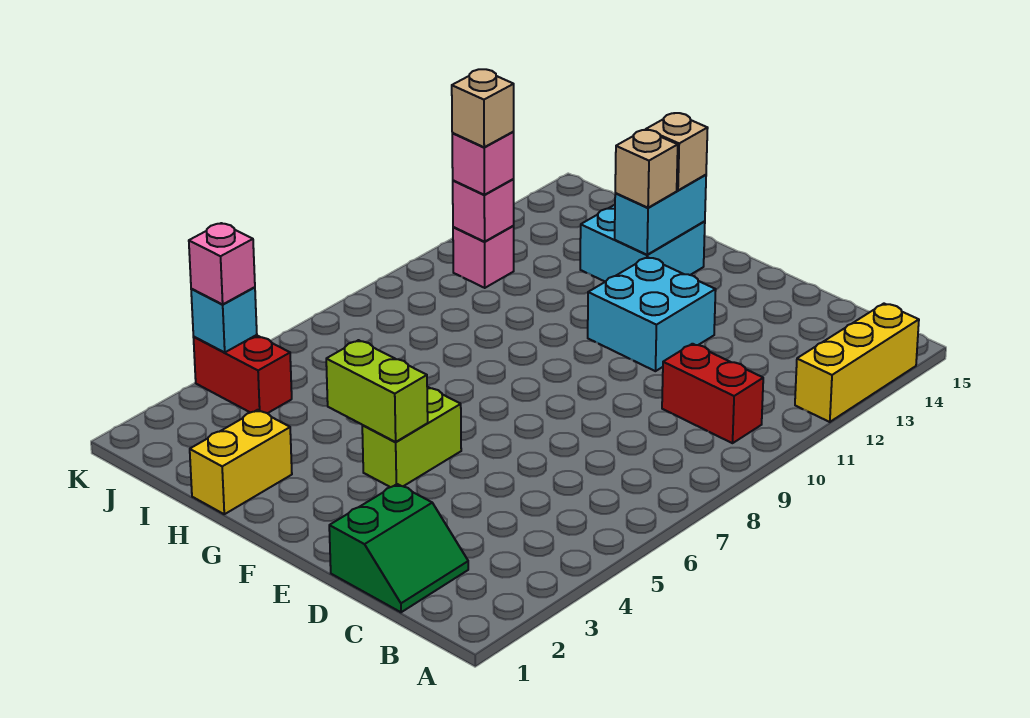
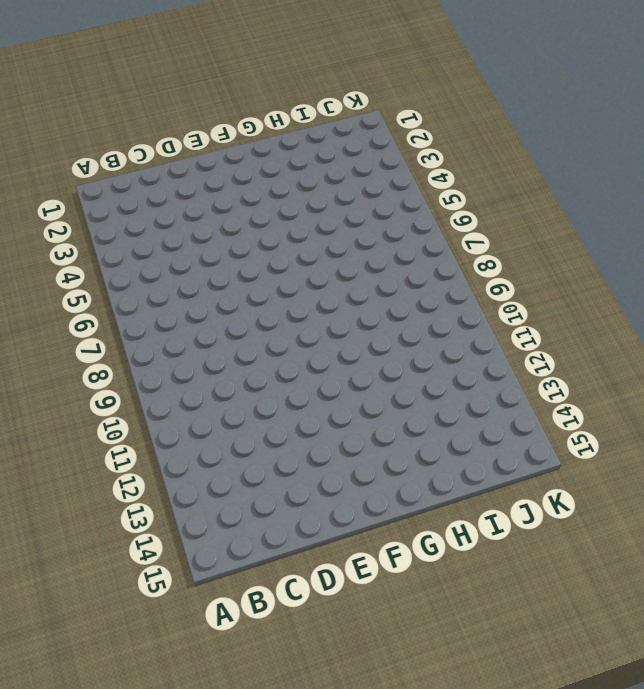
none -> yellow 1x3 brick [795,304,919,422]
none -> red 1x2 brick [662,344,763,443]
none -> green 2x2 slope [329,484,468,612]

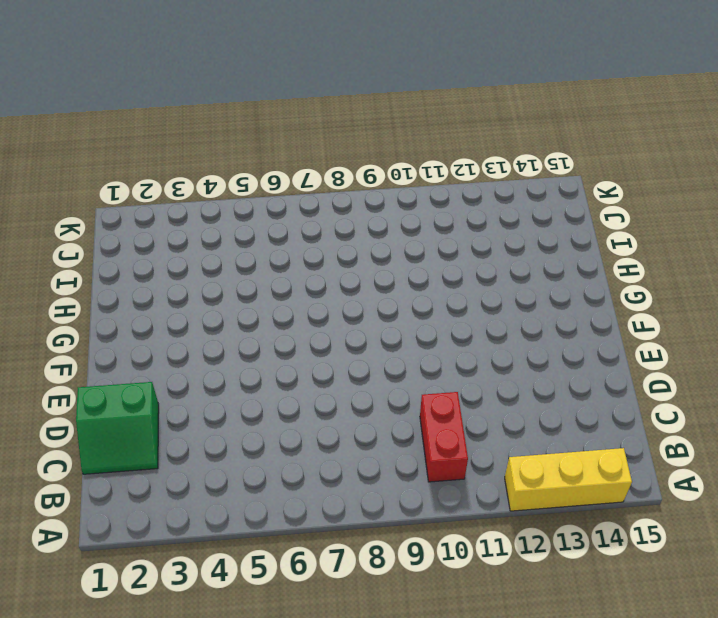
none -> cyan 2x2 brick [588,257,716,371]
none -> lime 1x2 brick [362,387,461,487]
none -> cyan 2x2 brick [580,205,705,282]

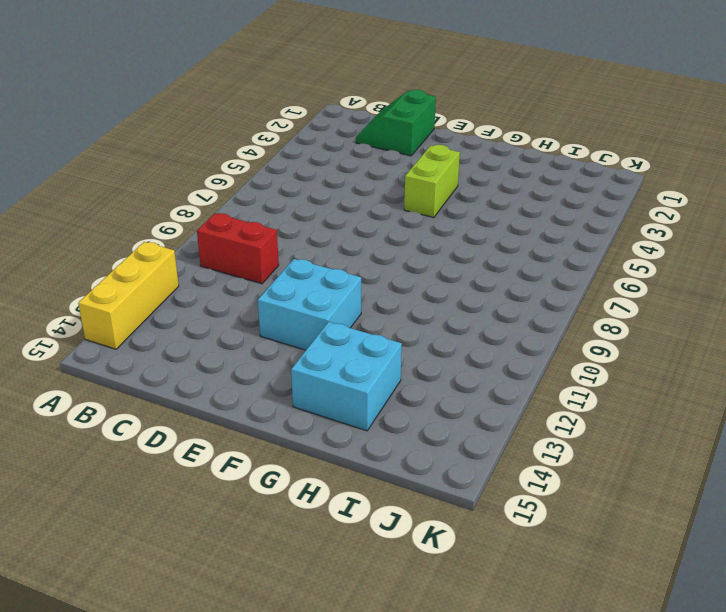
none -> yellow 1x2 brick [190,410,292,514]
none -> red 1x2 brick [193,335,292,413]
none -> pink 1x1 brick [453,226,514,288]

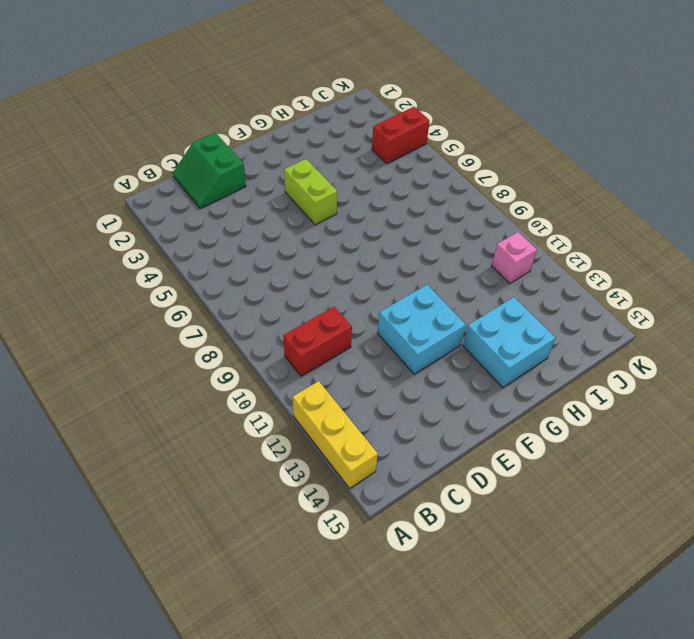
none -> yellow 1x2 brick [190,410,292,514]
none -> lime 1x2 brick [326,340,428,442]
none -> cyan 1x2 brick [615,175,706,255]

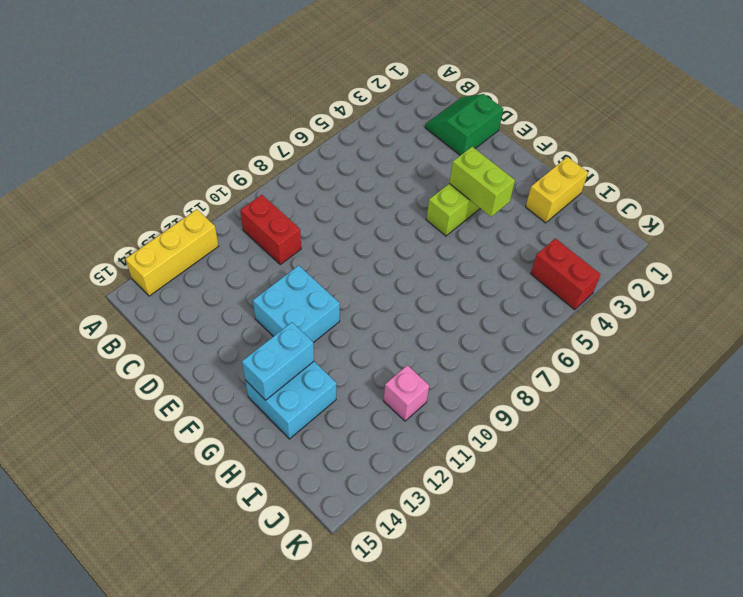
none -> pink 1x1 brick [453,179,514,242]
none -> cyan 1x1 brick [191,287,257,352]
none -> tan 1x1 brick [615,130,678,208]

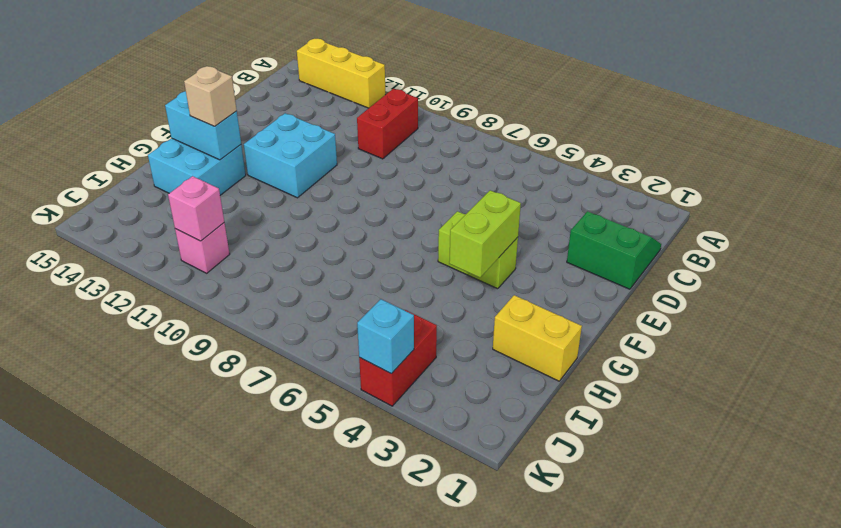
none -> tan 1x1 brick [646,113,708,190]
none -> pink 1x1 brick [452,132,514,195]
none -> pink 1x1 brick [189,223,255,304]

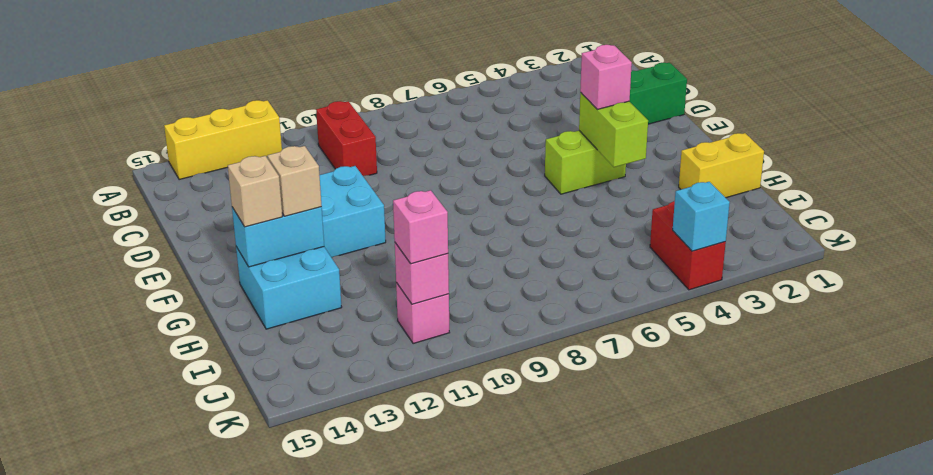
pink 1x1 brick [580,45,632,109] -> pink 1x1 brick moved to [189,223,255,304]
none -> tan 1x1 brick [452,69,514,147]

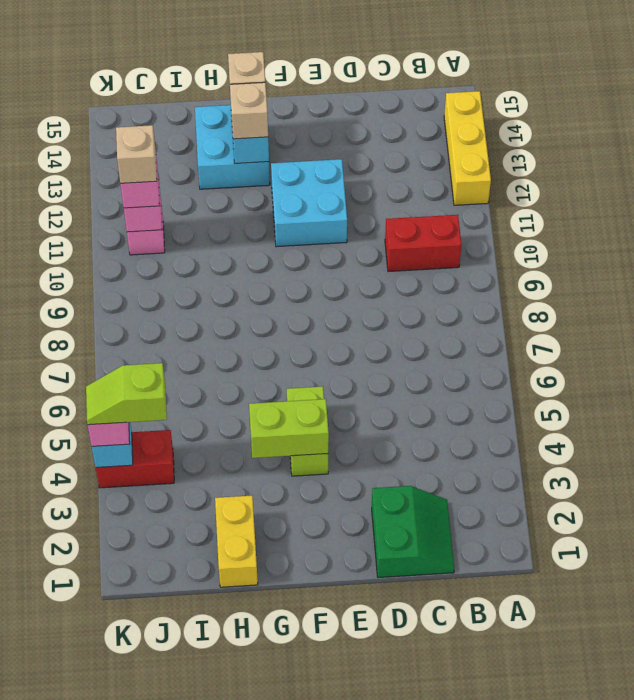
lime 1x2 slope [86,363,167,425] -> none

